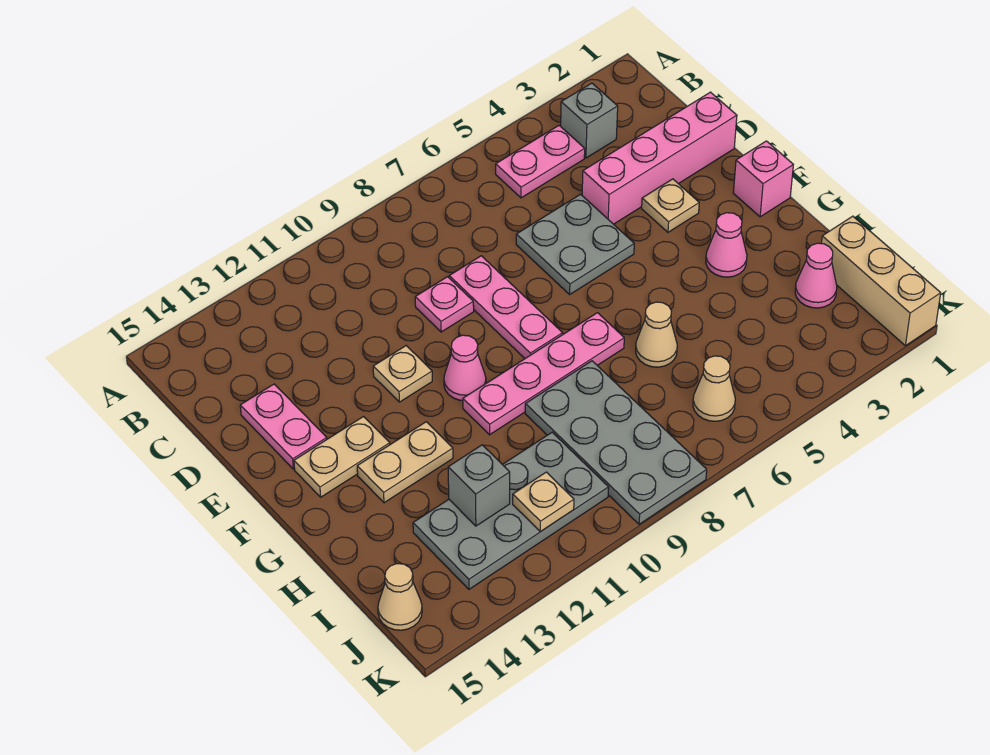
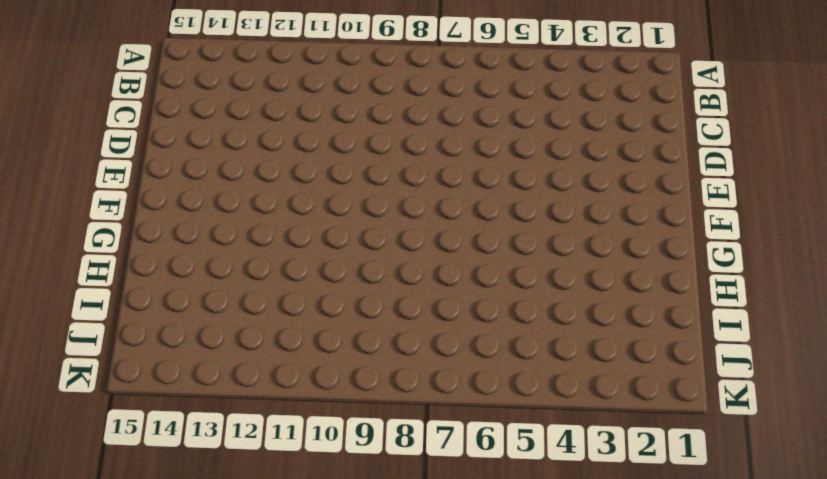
none -> grey 1x1 brick [561,83,618,158]
none -> pink 1x2 plate [496,126,585,198]
none -> pink 1x4 brick [582,92,737,224]

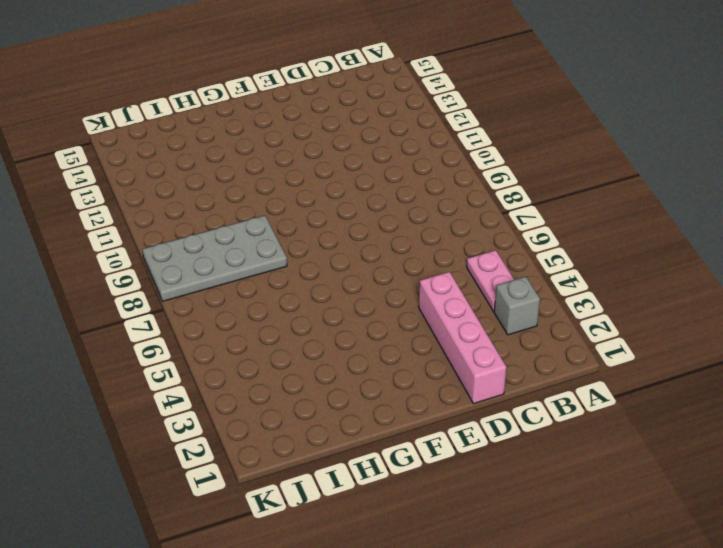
none -> grey 2x2 plate [516,194,634,294]
none -> pink 1x3 plate [449,256,563,358]
none -> pink 1x1 plate [415,277,474,332]

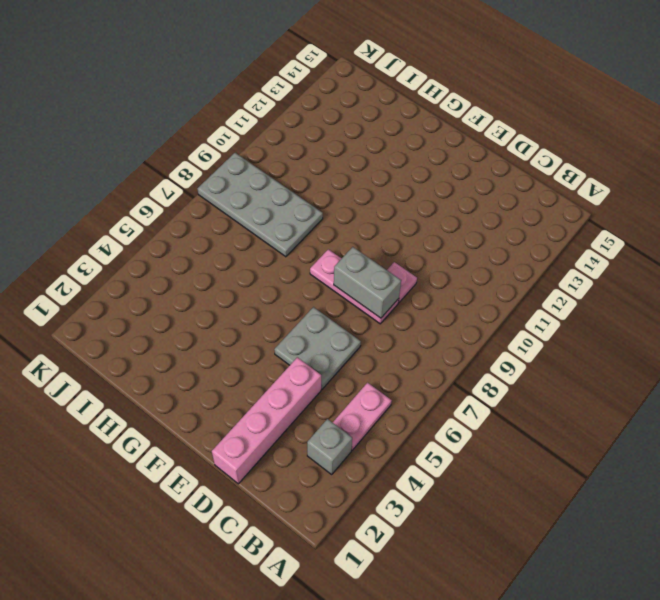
grey 1x2 brick [334,247,401,318] -> none
none -> pink 1x2 plate [240,384,327,469]
none -> tan 1x1 plate [642,179,699,232]
none -> tan 1x1 plate [373,346,432,402]

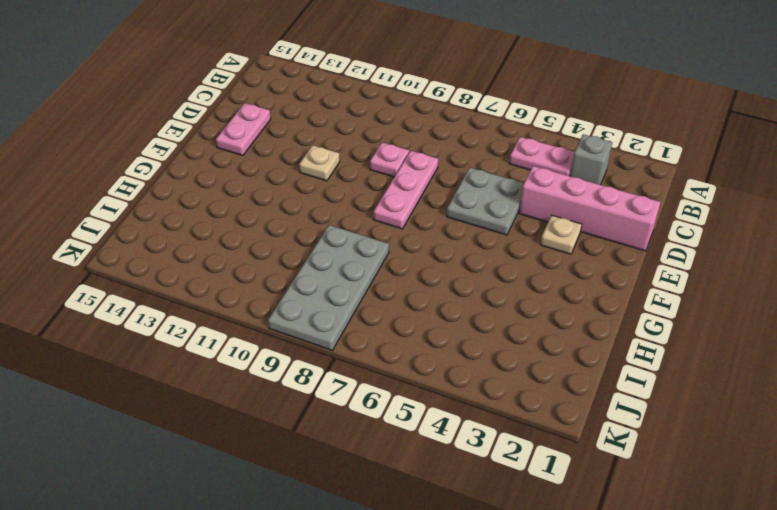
none -> pink 1x1 brick [733,141,793,217]
none -> pink 1x1 cone [444,335,486,400]
none -> tan 1x2 plate [294,417,390,497]

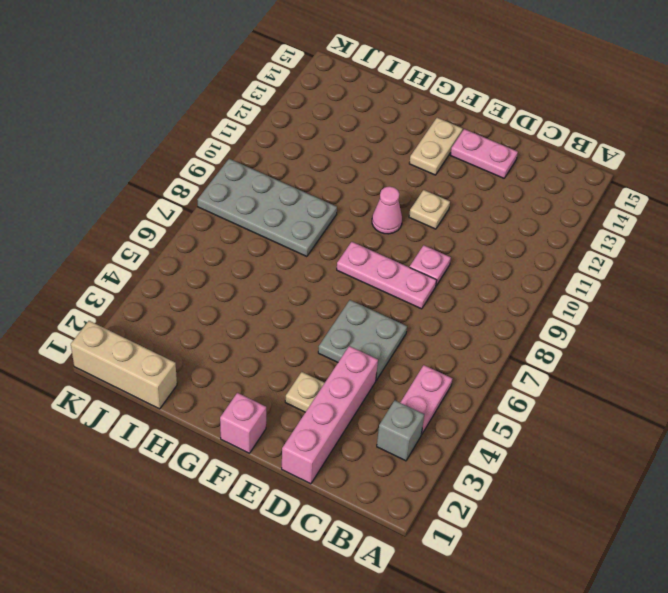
none -> pink 1x1 cone [706,213,747,277]
none -> pink 1x4 plate [463,313,624,435]
none -> tan 1x2 plate [357,422,453,503]

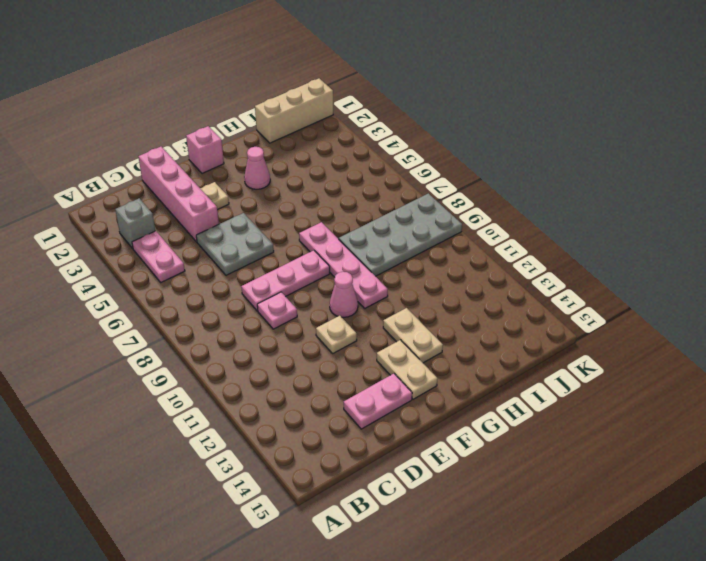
none -> tan 1x1 cone [636,302,677,367]
none -> pink 1x1 cone [795,243,837,308]
none -> grey 2x4 plate [413,432,609,589]

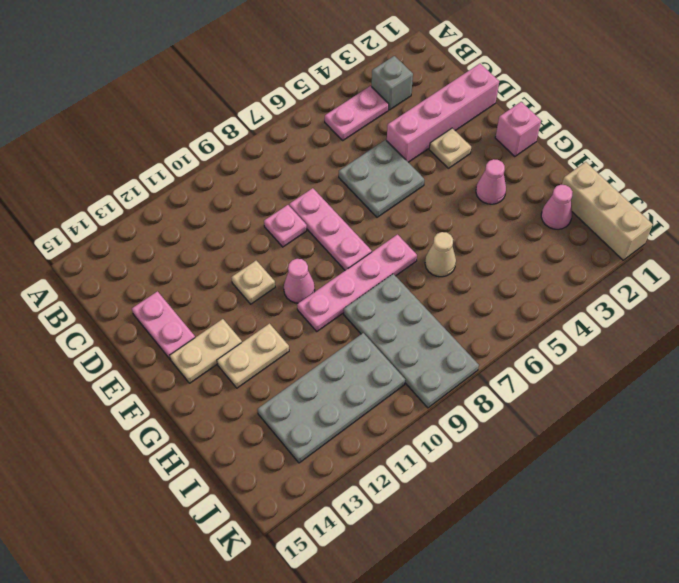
none -> tan 1x1 cone [693,356,735,421]
none -> tan 1x1 cone [378,564,422,630]
none -> grey 1x1 brick [448,445,510,526]

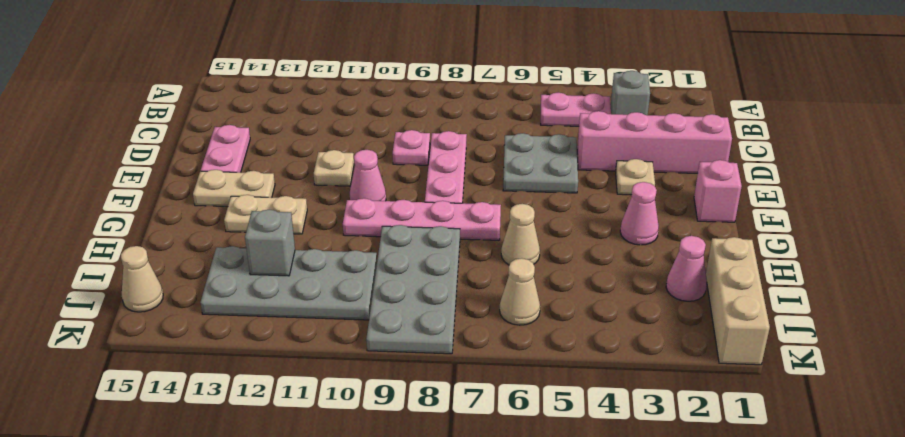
none -> tan 1x1 plate [513,472,574,532]

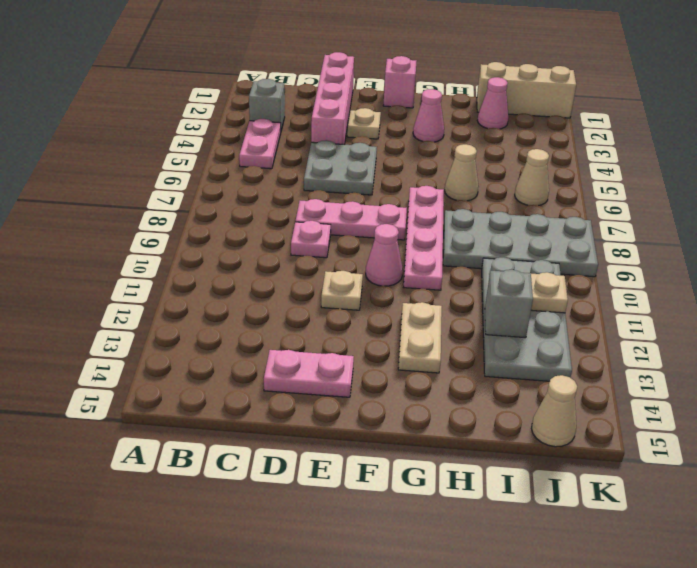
none -> tan 1x2 plate [294,417,390,497]

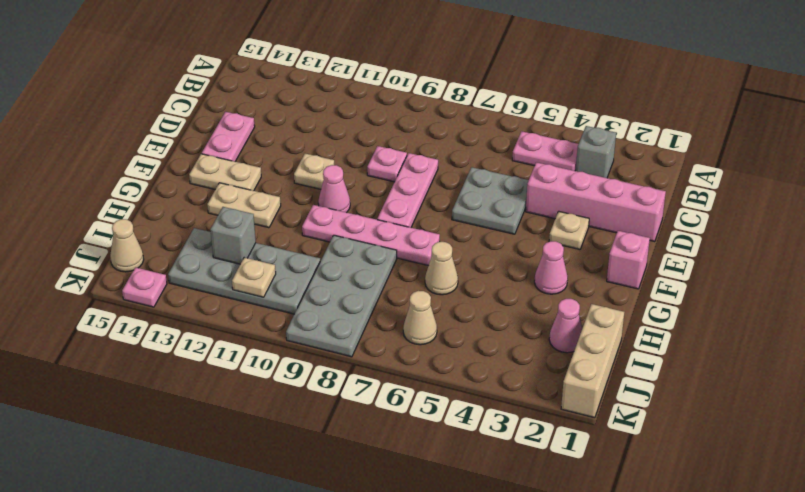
pink 1x1 plate [122,267,167,307] -> none

